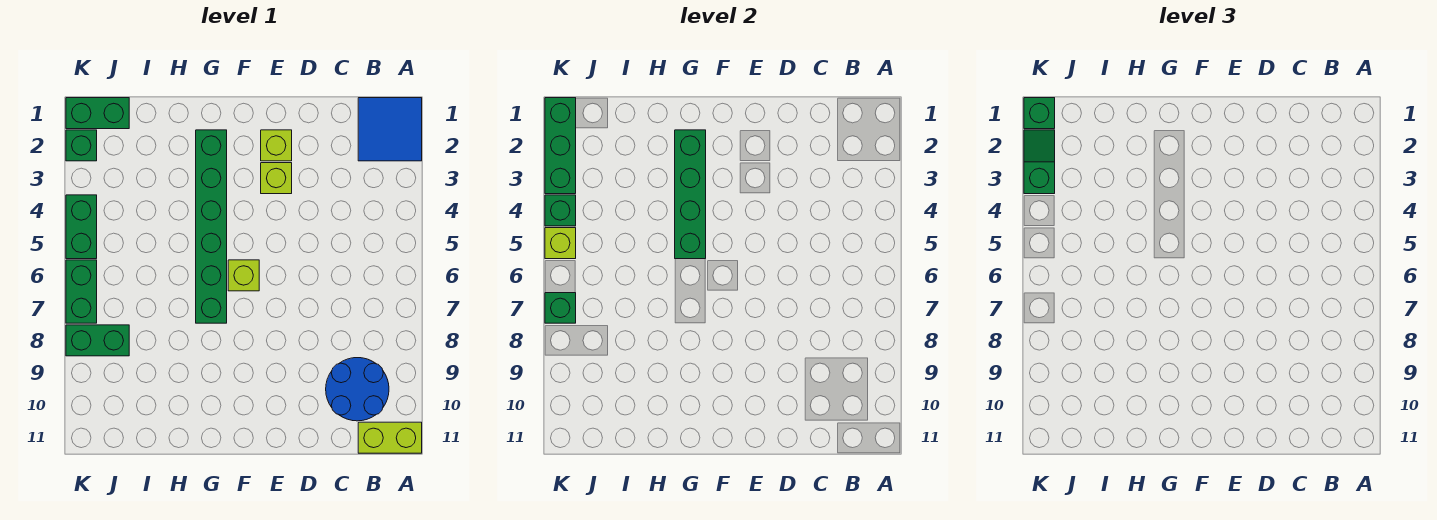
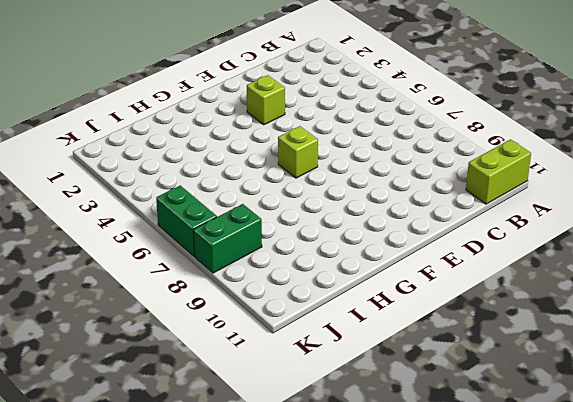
none -> blue 2x2 tile [358,98,422,161]
none -> blue 2x2 round brick [326,358,389,421]
none -> lime 1x1 brick [261,130,292,161]

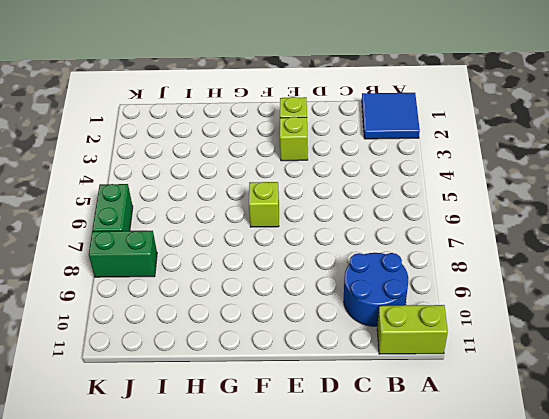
none -> green 1x6 brick [196,130,227,323]
none -> green 1x2 brick [66,98,129,129]
none -> green 1x1 brick [66,130,97,161]

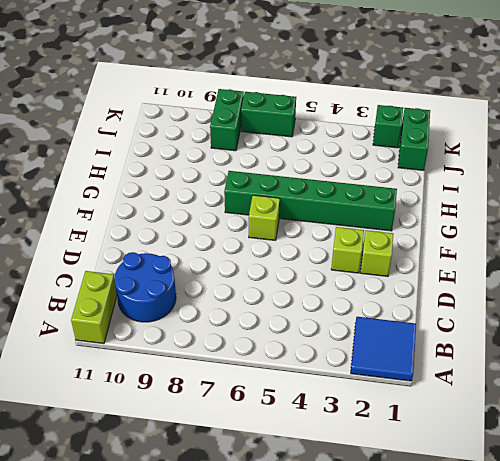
none -> green 1x2 brick [66,195,97,259]
none -> green 1x4 brick [675,130,706,259]
none -> green 1x3 brick [545,98,576,194]

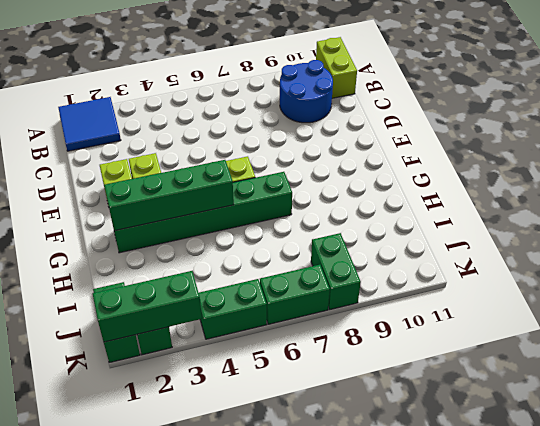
none -> green 1x1 brick [545,195,576,226]
none -> lime 1x1 brick [545,228,576,259]
none -> green 1x1 brick [545,293,576,323]

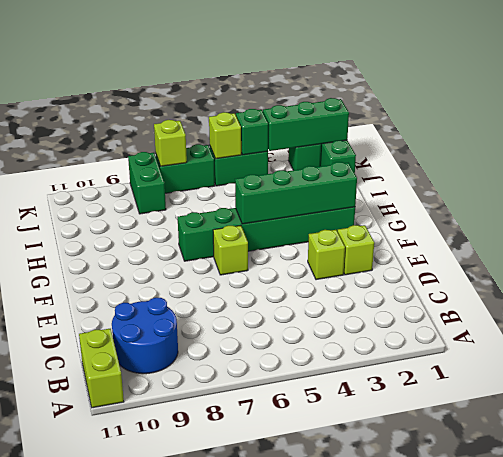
lime 1x1 brick [154,120,187,166] -> green 1x1 brick [545,293,576,323]
none -> blue 2x2 tile [358,98,422,161]
none -> green 1x1 brick [1024,98,1055,129]
none -> green 1x2 slope [1024,130,1055,194]

